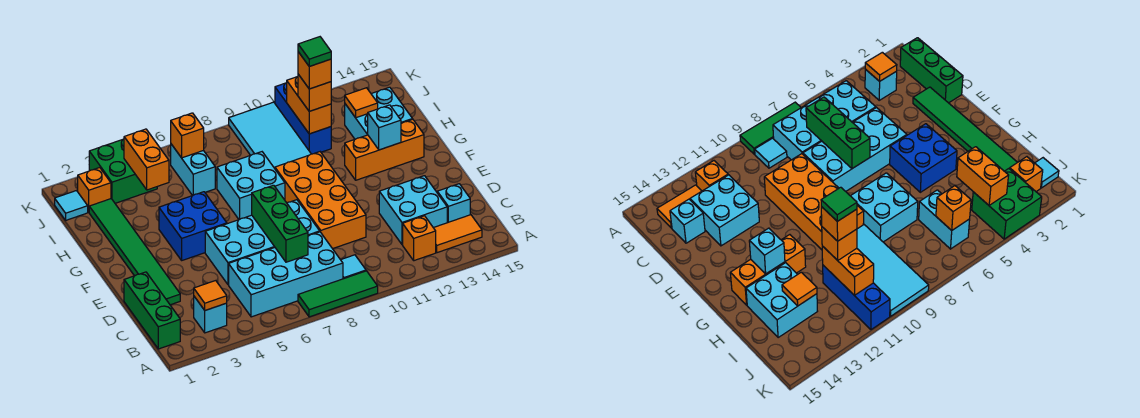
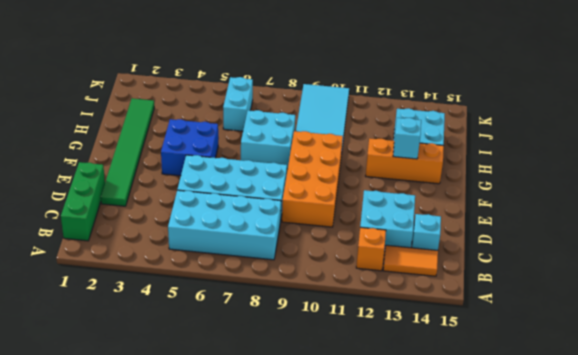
none -> green 1x3 tile [298,271,378,317]
none -> cyan 1x1 brick [194,297,227,333]
none -> cyan 1x1 tile [341,255,366,279]
none -> blue 1x3 brick [275,83,331,154]

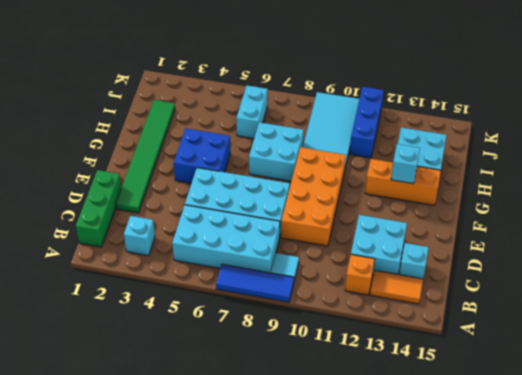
blue 1x3 tile [216,264,294,302] -> green 1x3 tile [298,271,378,317]
none -> cyan 1x1 tile [55,191,88,220]
none -> orange 1x1 brick [78,168,111,212]
none -> green 2x2 brick [89,139,157,203]
none -> orange 1x1 tile [194,281,227,310]

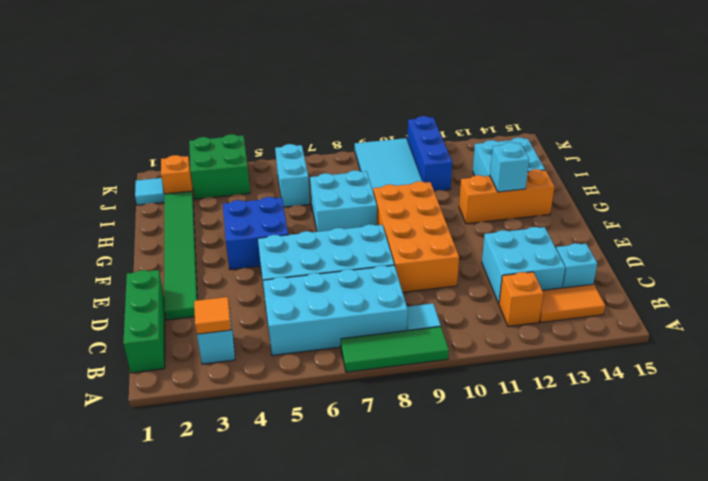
none -> green 1x3 brick [252,185,308,262]
none -> orange 1x2 brick [124,129,169,190]
none -> orange 1x2 brick [287,77,331,134]
none -> orange 1x1 tile [345,88,378,118]

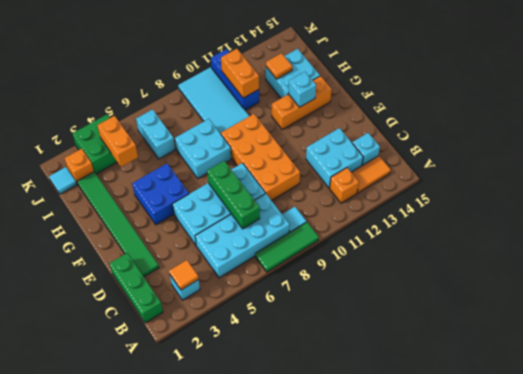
none -> orange 1x1 brick [171,113,204,158]
none -> orange 1x1 brick [298,74,331,111]
none -> orange 1x1 brick [298,52,331,89]
none -> green 1x1 tile [298,37,331,66]

